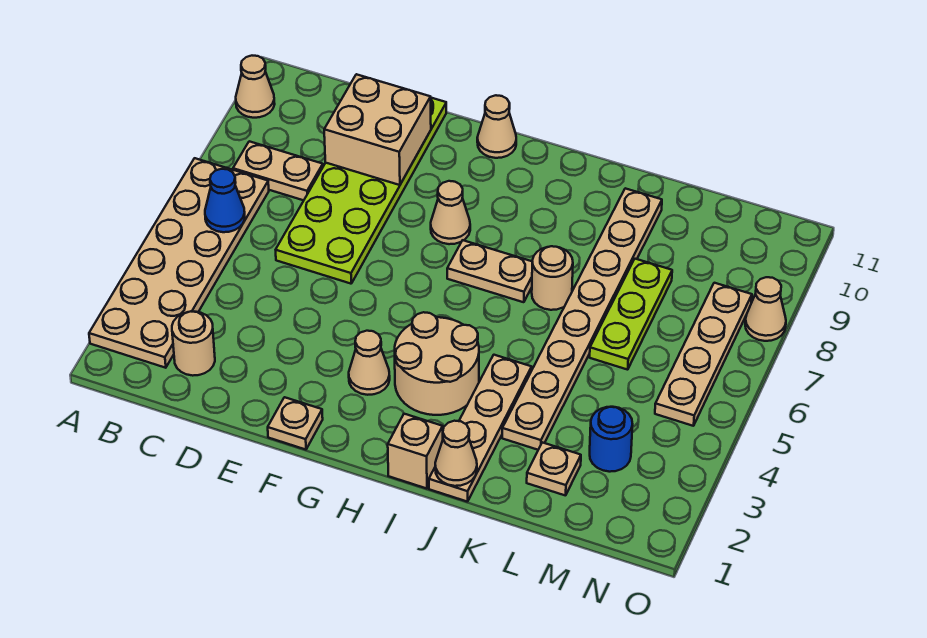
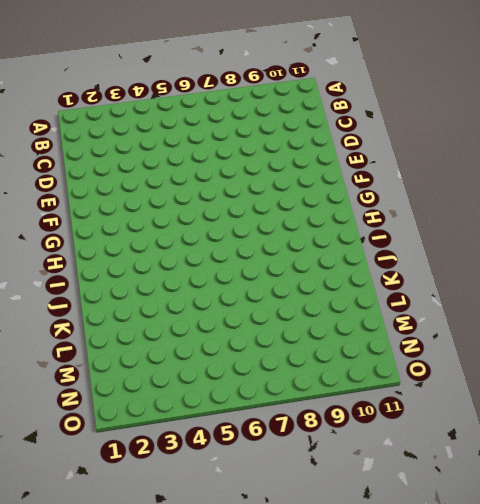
none -> tan 2x6 plate [89,158,269,368]
none -> tan 1x1 cone [236,56,275,118]
none -> tan 1x2 plate [233,141,323,200]

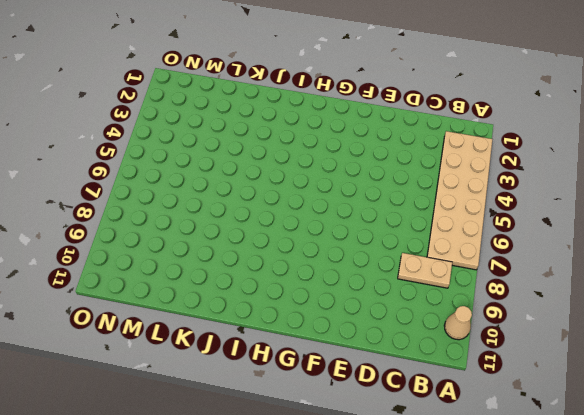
none -> tan 1x1 round brick [172,311,215,376]
none -> lime 2x6 plate [276,98,446,284]
none -> tan 1x1 plate [268,397,323,450]

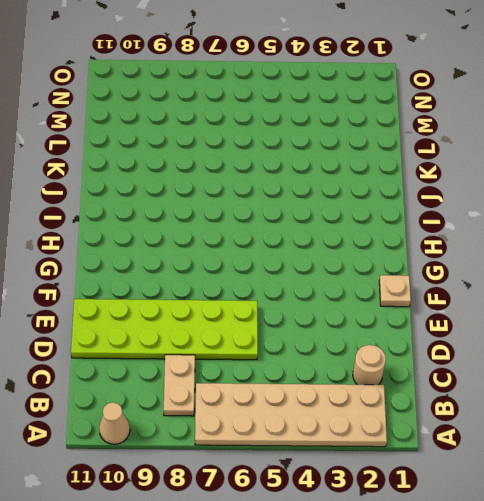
none -> tan 1x1 cone [349,331,390,395]
none -> tan 1x1 cone [431,181,470,244]
none -> tan 1x1 cone [477,95,516,158]

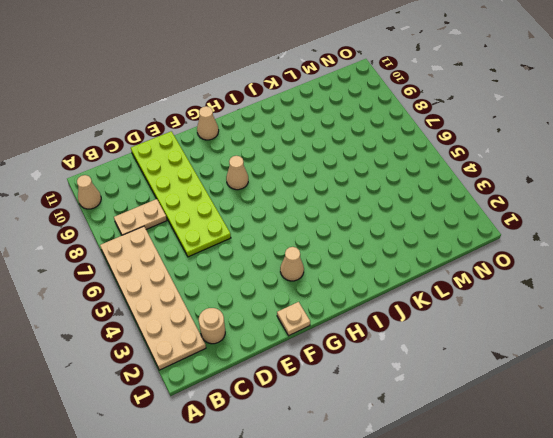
none -> tan 2x2 round brick [395,312,479,415]
none -> tan 1x2 plate [447,240,532,302]
none -> tan 1x1 brick [388,414,443,489]

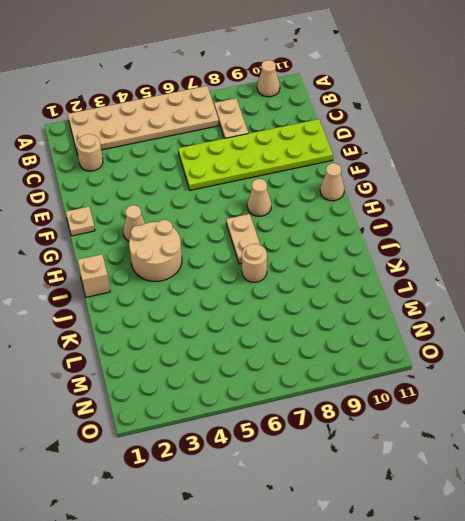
none -> tan 1x4 plate [429,355,532,502]
none -> tan 1x8 plate [502,188,662,450]
none -> tan 1x1 plate [527,442,581,496]

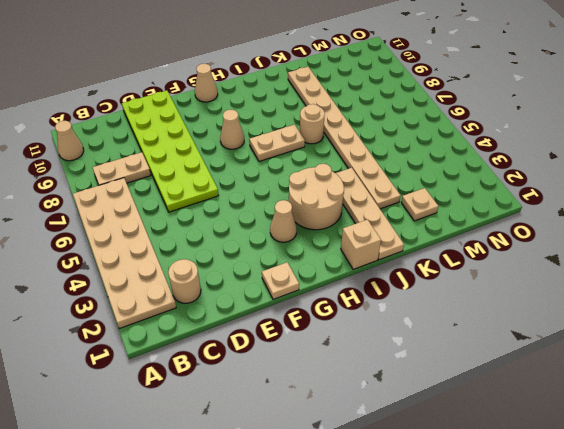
none -> lime 1x3 plate [590,259,672,370]
none -> blue 1x1 round brick [590,407,633,472]
none -> tan 1x4 plate [655,283,752,426]

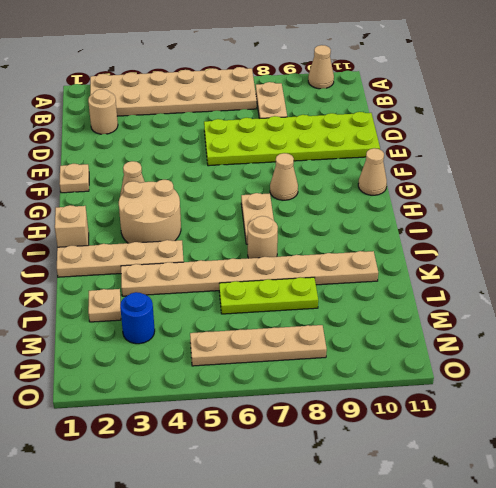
none -> tan 1x1 cone [745,277,786,341]
none -> blue 1x1 cone [205,169,245,232]
none -> tan 2x2 brick [324,74,431,185]

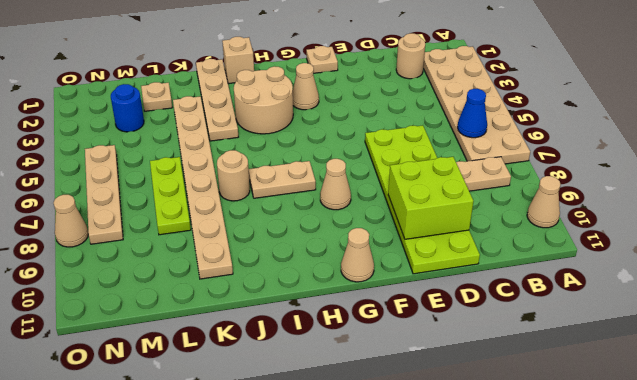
lime 2x2 brick [388,157,473,239] -> tan 2x2 brick [324,74,431,185]
none -> tan 1x1 cone [435,421,477,486]

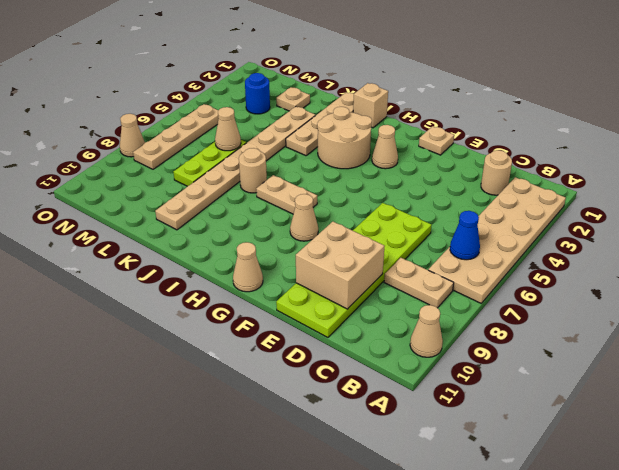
tan 1x1 cone [215,107,241,151] -> tan 1x1 cone moved to [435,421,477,486]

